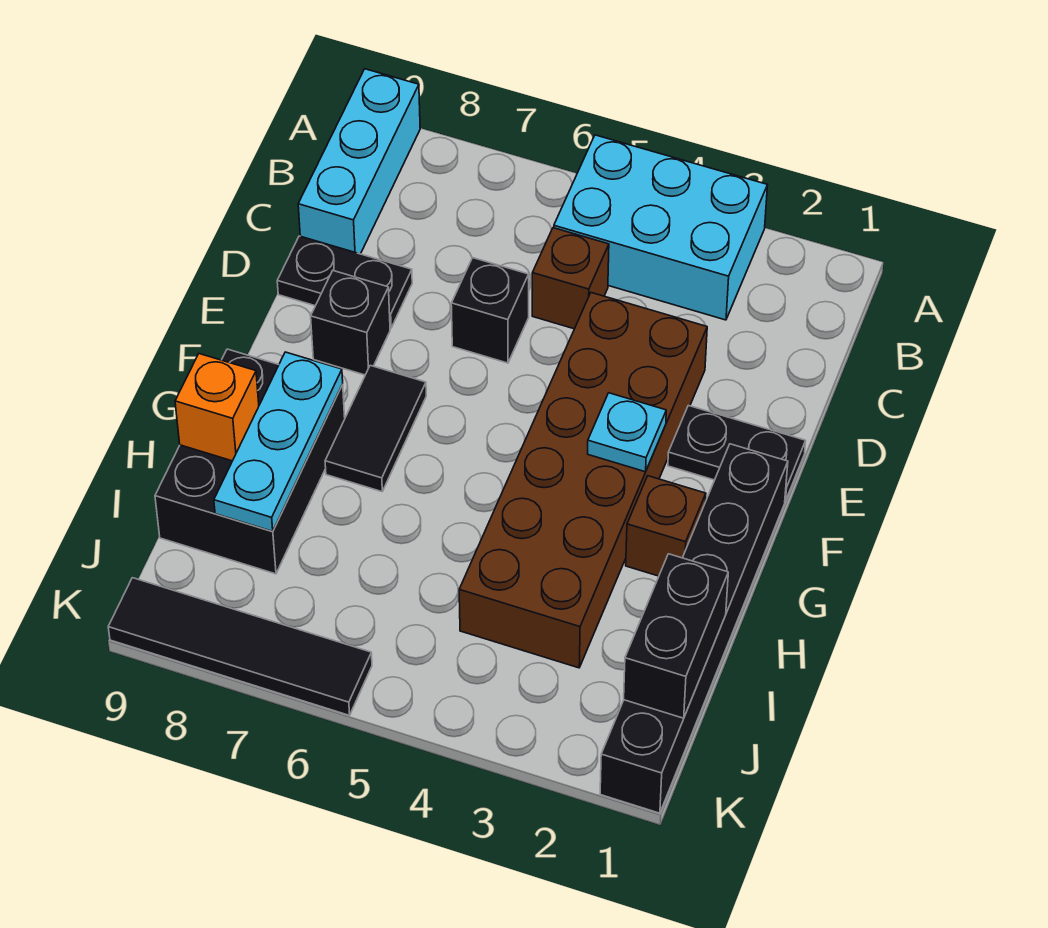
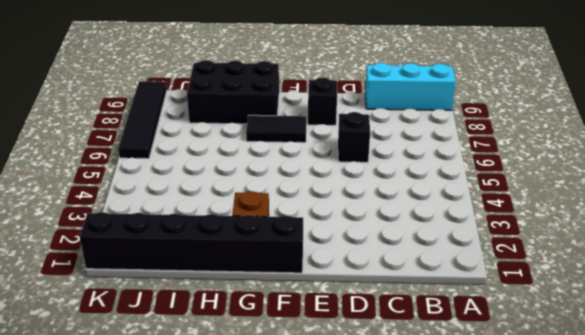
none -> cyan 2x3 brick [554,135,768,320]
none -> brown 1x1 brick [532,228,609,329]
none -> brown 2x6 brick [459,293,707,668]

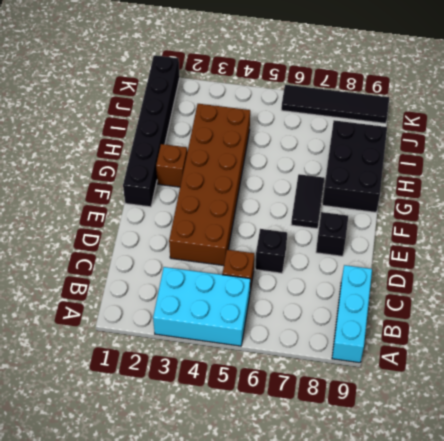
none -> black 1x2 plate [277,236,412,328]
none -> black 1x2 plate [668,405,806,501]
none -> cyan 1x1 plate [588,393,666,472]

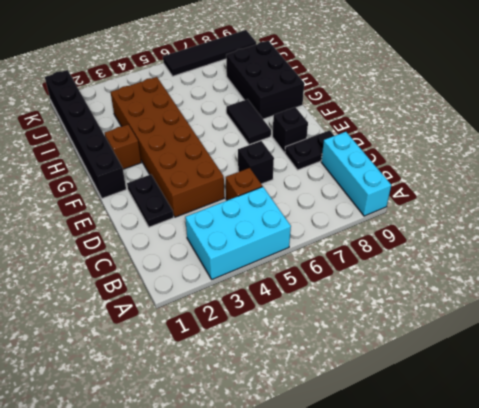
black 1x2 plate [127,175,174,227] -> black 1x2 plate turned to [668,405,806,501]
none -> cyan 1x1 plate [588,393,666,472]
none -> cyan 1x3 plate [214,352,343,531]
none -> orange 1x1 brick [175,354,259,461]

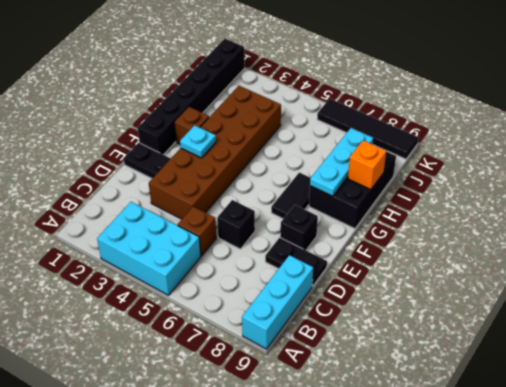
none -> black 1x2 brick [624,554,728,718]

